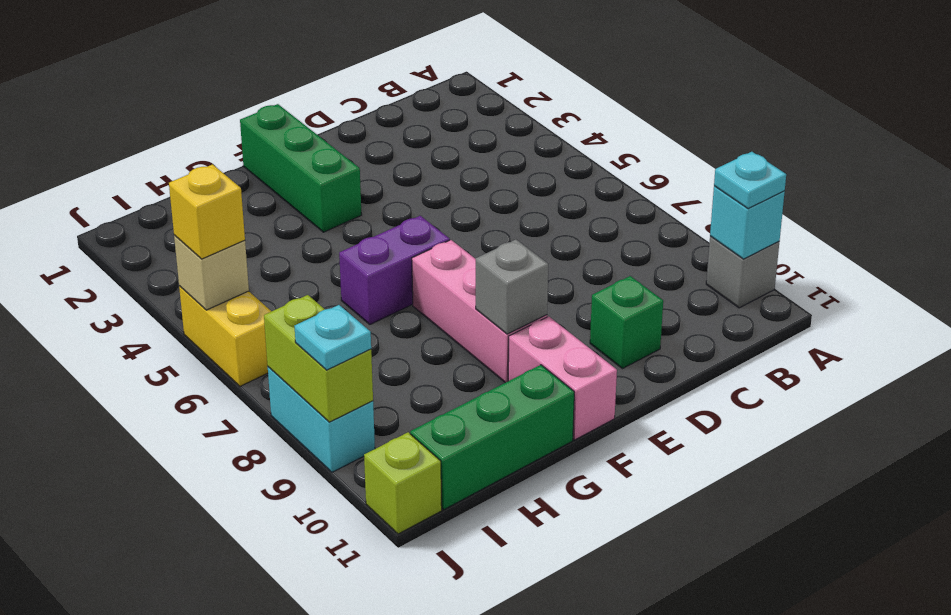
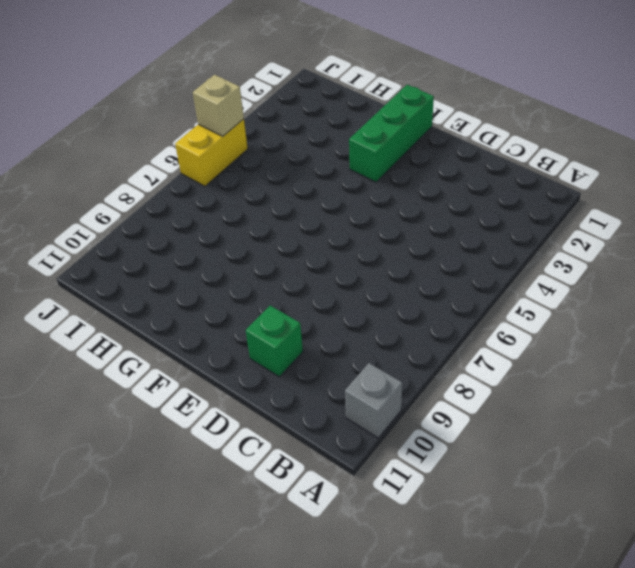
none -> purple 1x2 brick [339,216,450,324]
none -> pink 1x3 brick [412,240,547,383]
none -> pink 1x2 brick [508,316,617,440]

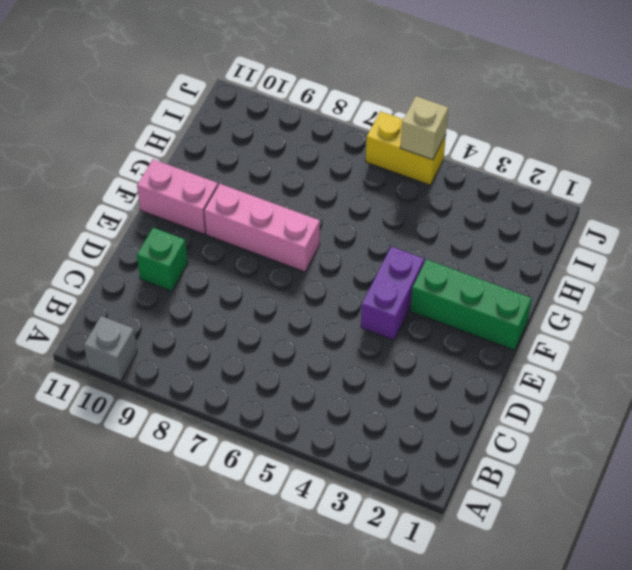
purple 1x2 brick [361,247,424,340] -> purple 1x2 brick moved to [339,216,450,324]
none -> green 1x3 brick [410,365,574,509]
none -> cyan 1x2 brick [268,367,375,472]
none -> lime 1x1 brick [364,432,442,534]

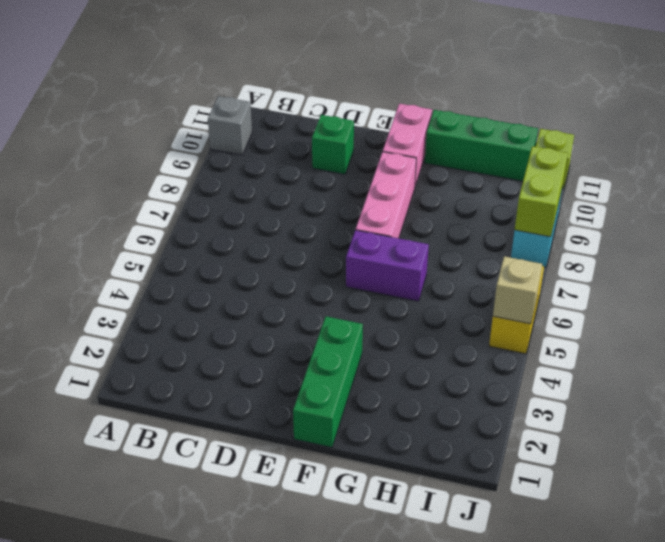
none -> cyan 1x1 brick [710,186,785,259]
none -> grey 1x1 brick [476,239,548,334]
none -> cyan 1x1 plate [714,152,786,209]

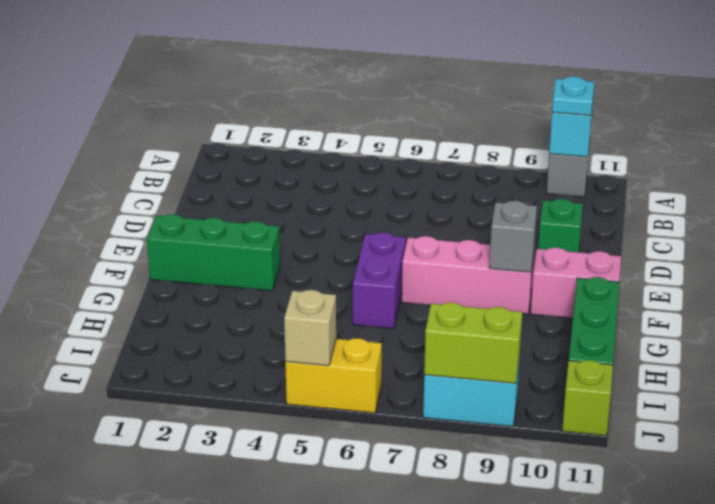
none -> yellow 1x1 brick [169,164,245,259]
none -> cyan 1x1 plate [295,305,371,370]

